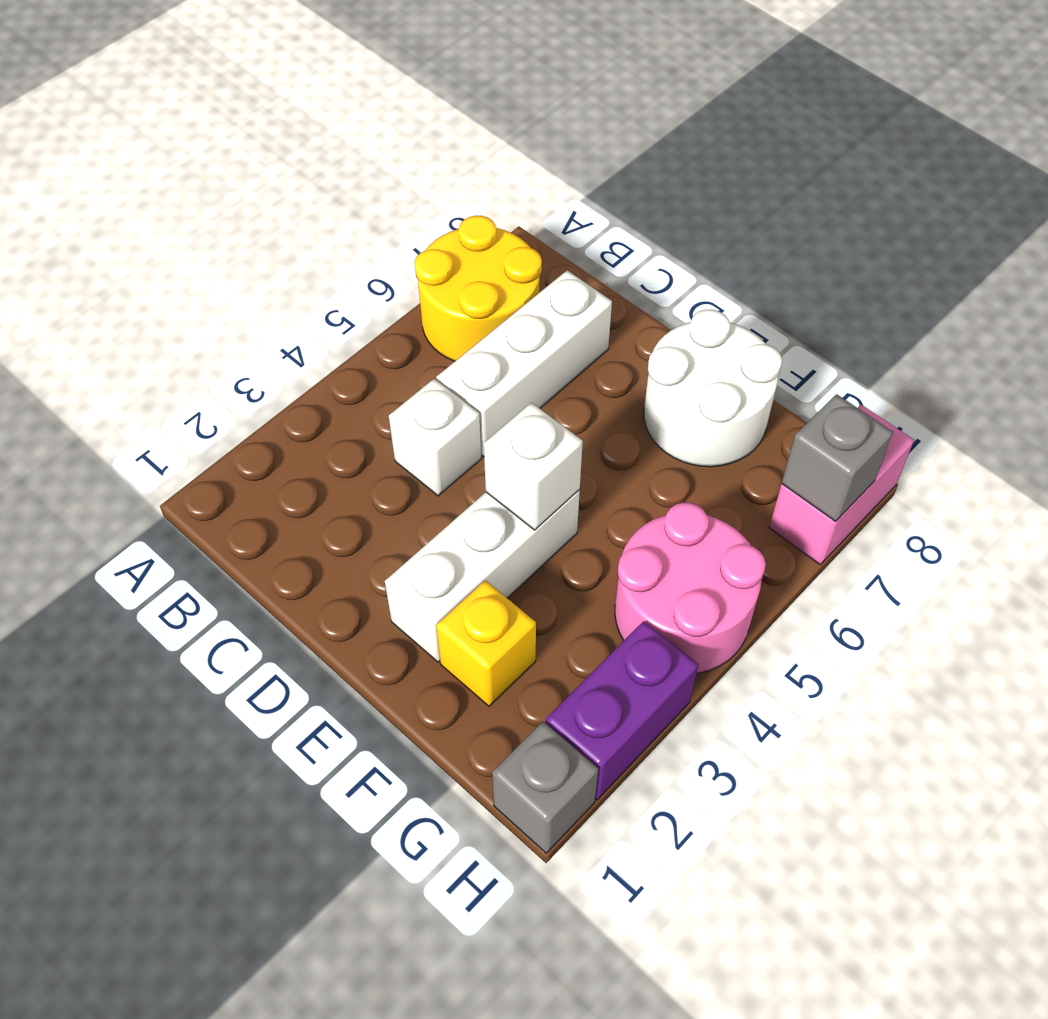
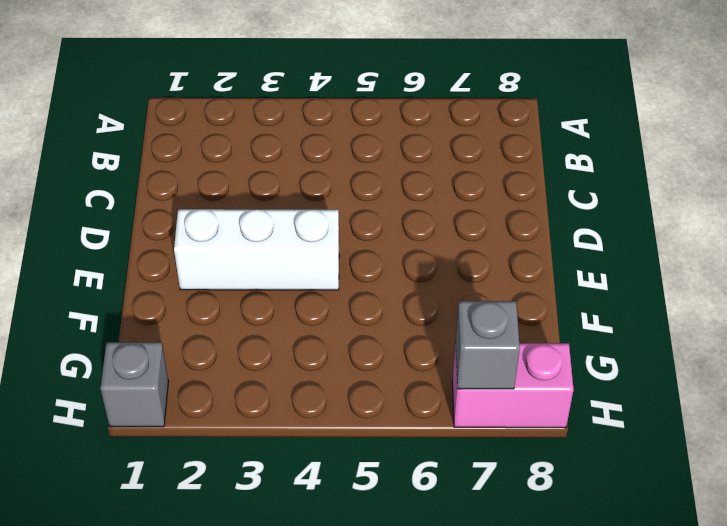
none -> yellow 2x2 round brick [415,216,542,361]
none -> white 1x1 brick [389,379,481,496]
none -> white 1x3 brick [436,270,612,457]

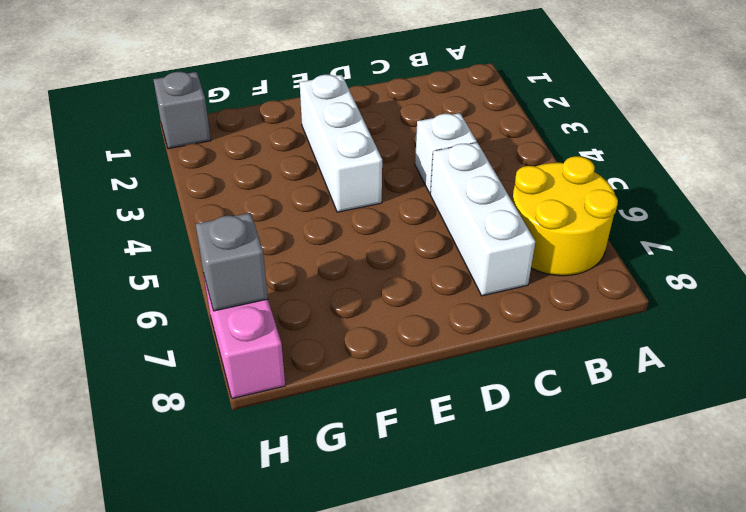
none -> white 2x2 round brick [644,310,782,467]
none -> yellow 1x1 brick [436,580,536,706]
none -> pink 2x2 round brick [615,503,766,673]

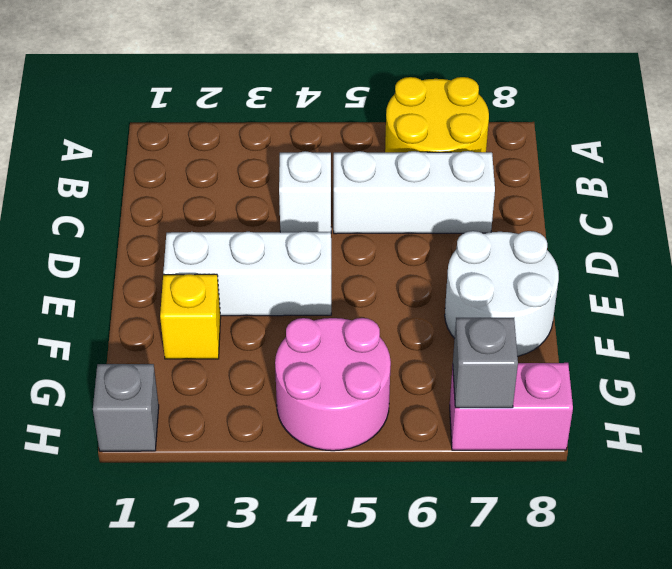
none -> purple 1x2 brick [546,621,698,800]
none -> white 1x1 brick [484,403,583,530]

